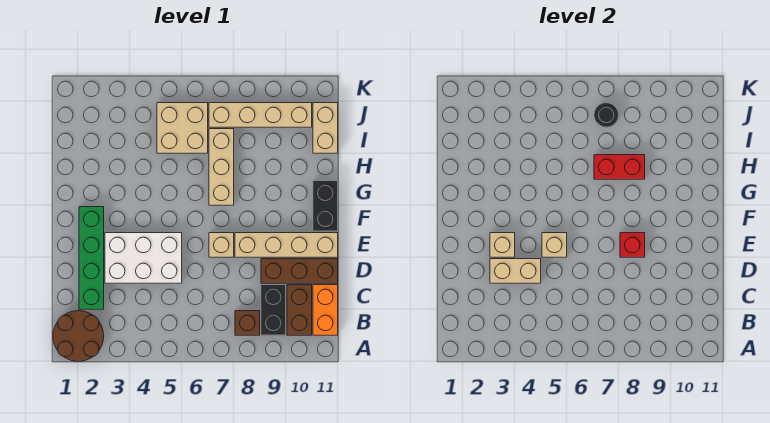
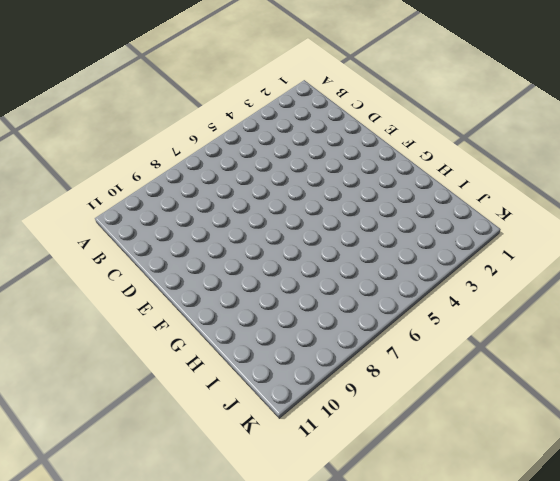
none -> brown 2x2 round brick [53,311,104,361]
none -> brown 1x1 brick [235,311,260,335]
none -> black 1x2 brick [261,285,286,335]

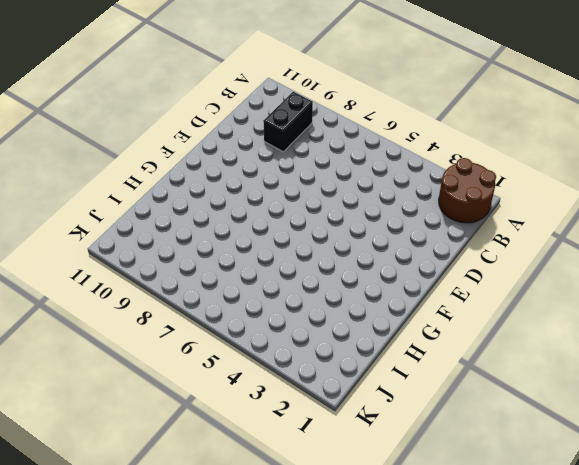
none -> brown 1x1 brick [235,311,260,335]
none -> brown 1x2 brick [287,285,312,335]
none -> orange 1x2 brick [313,285,338,335]

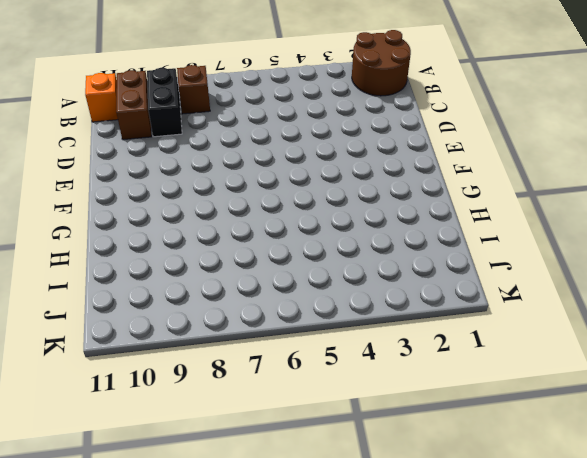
orange 1x1 brick [85,73,118,122] -> orange 1x2 brick [313,285,338,335]
none -> green 1x4 brick [79,207,104,309]
none -> white 2x3 brick [105,233,182,283]
none -> brown 1x3 brick [261,259,338,283]

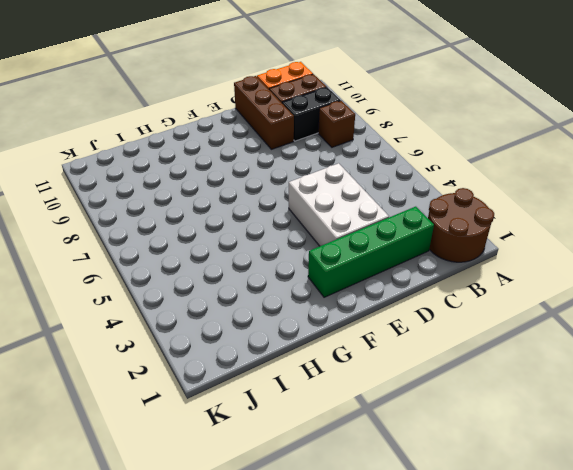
none -> tan 1x1 brick [209,233,234,257]
none -> tan 1x4 brick [235,233,338,257]
none -> black 1x2 brick [313,181,338,231]

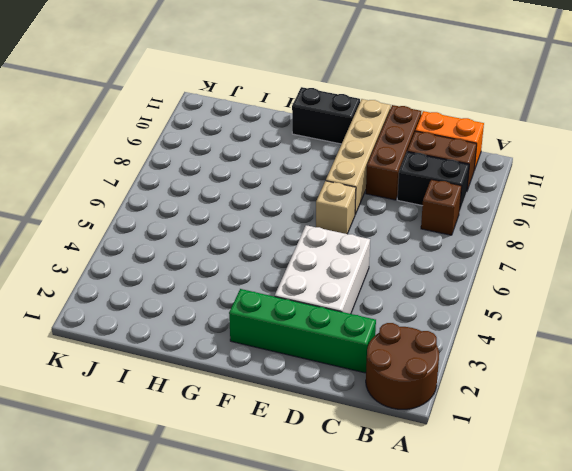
none -> tan 1x3 brick [209,129,234,205]
none -> tan 2x2 brick [157,103,208,153]
none -> tan 1x2 brick [313,103,338,153]

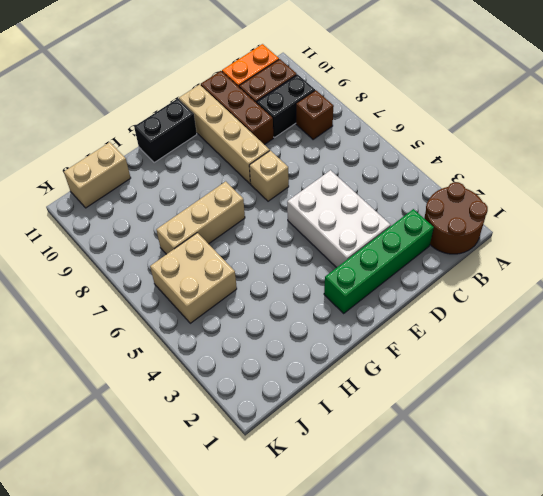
none -> tan 1x4 brick [209,103,312,127]
none -> tan 1x2 brick [490,259,541,283]
none -> tan 1x1 brick [490,233,515,257]

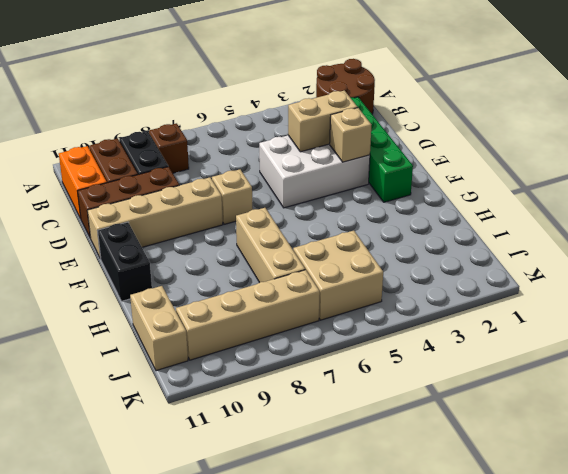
none -> tan 1x1 brick [542,233,567,257]
none -> red 1x1 brick [620,233,645,257]
none -> red 1x2 brick [594,155,645,179]

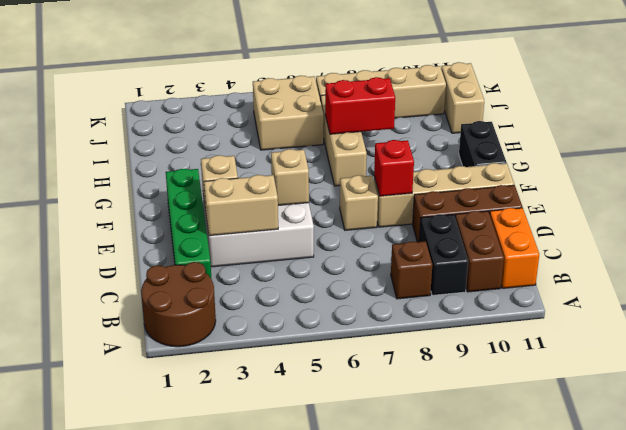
none -> black 1x1 round brick [594,103,619,127]

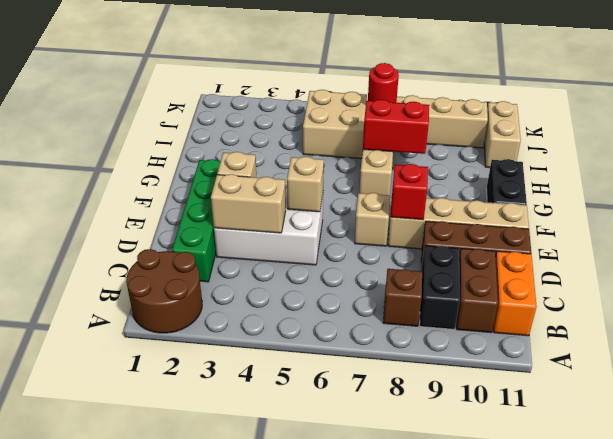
red 1x1 round brick [368,63,399,103] -> black 1x1 round brick [594,103,619,127]

